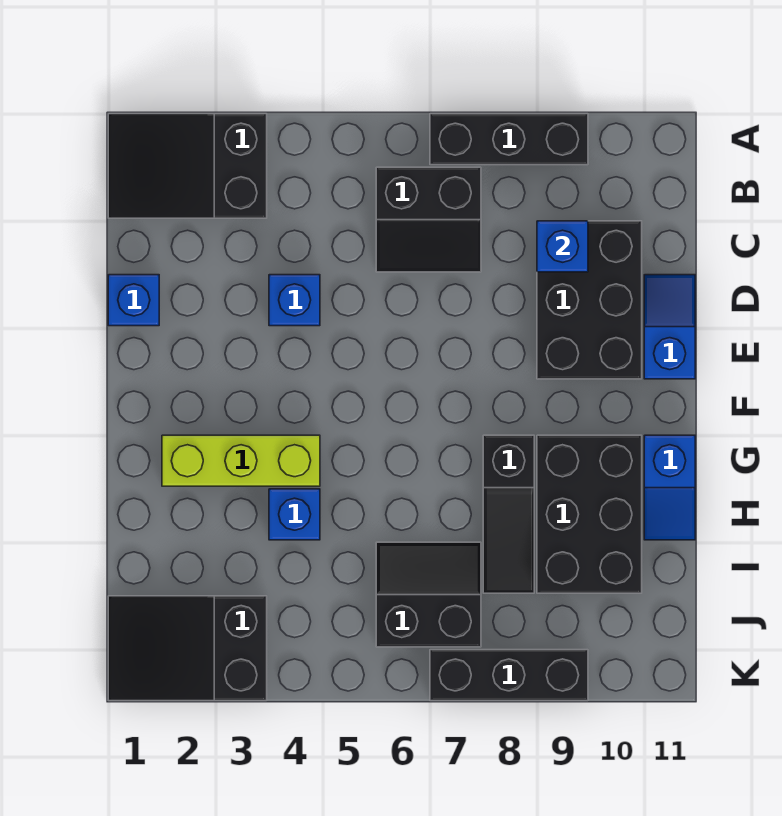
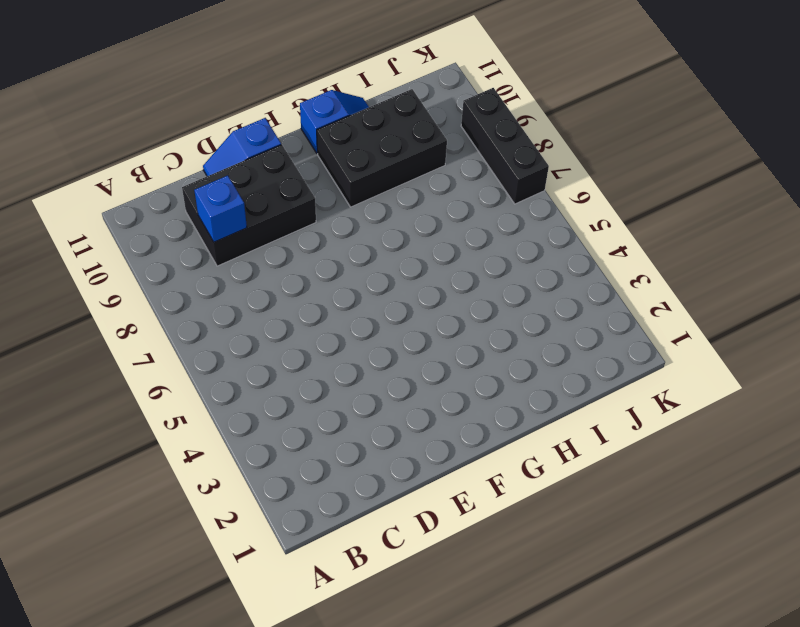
none -> black 2x3 slope [108,114,267,218]
none -> black 1x3 brick [430,114,588,165]
none -> black 2x2 slope [376,167,481,272]

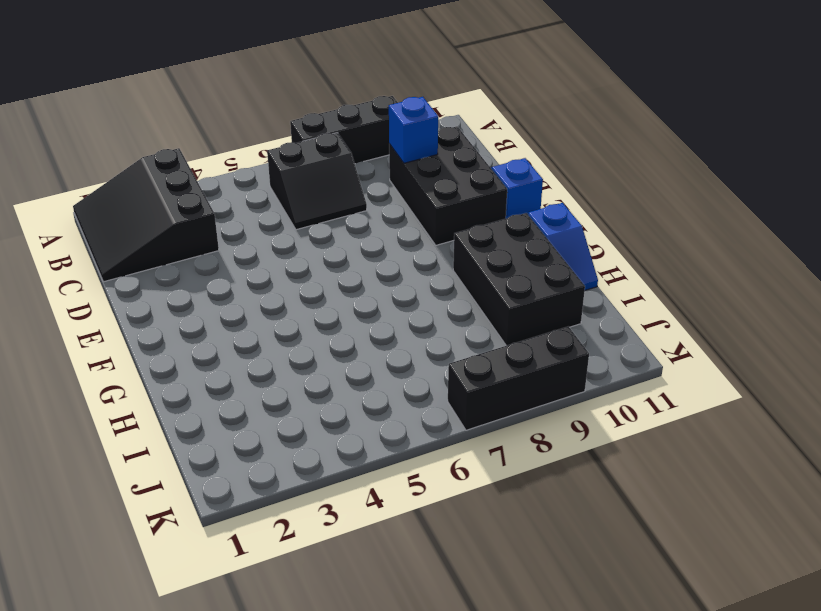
black 3x3 slope [73,148,219,282] -> black 2x3 slope [108,114,267,218]
none -> blue 1x1 brick [108,275,159,326]
none -> blue 1x1 brick [269,275,320,326]
none -> lime 1x3 brick [162,435,320,486]

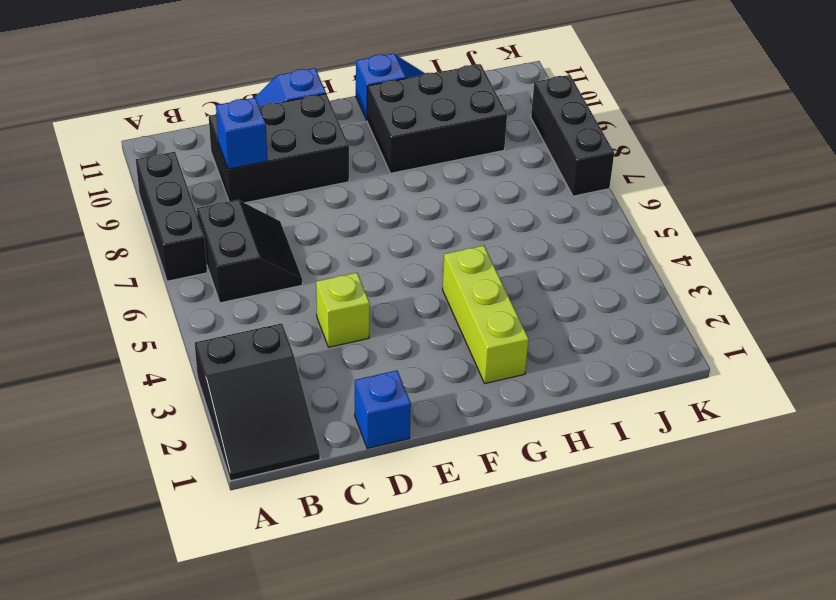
lime 1x1 brick [316,273,370,347] -> blue 1x1 brick [269,275,320,326]
none -> black 1x3 slope [483,435,534,593]
none -> blue 1x1 brick [269,489,320,540]
none -> black 2x2 slope [376,542,481,647]

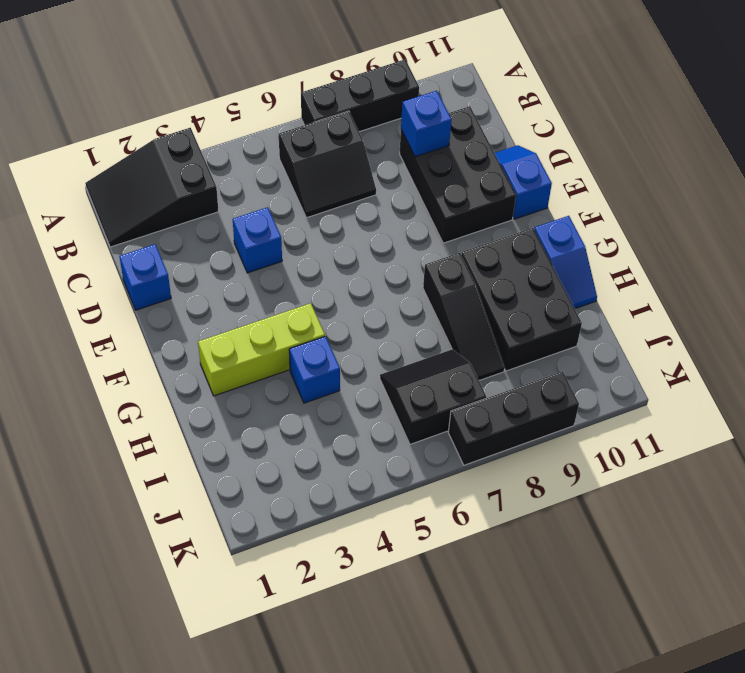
none -> black 2x3 slope [108,596,267,701]

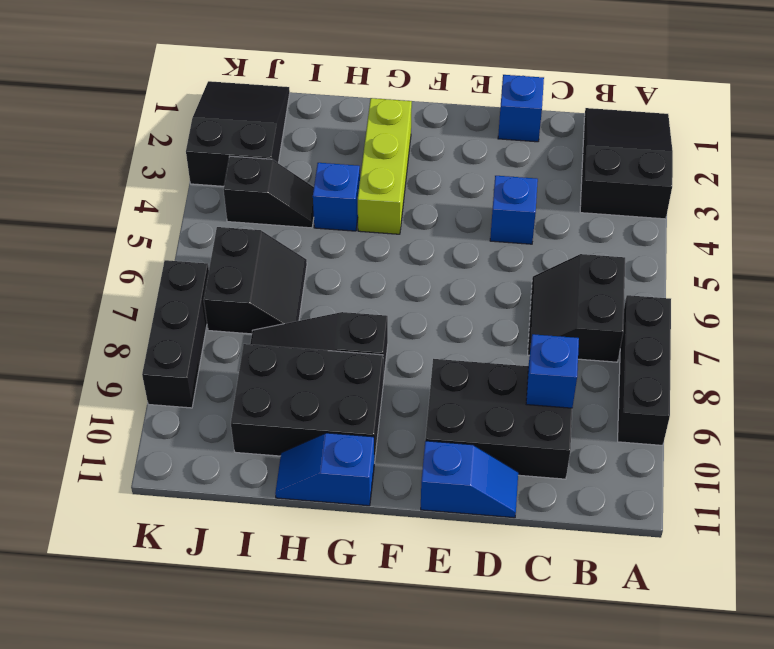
black 1x2 slope [224,156,314,228] -> none

